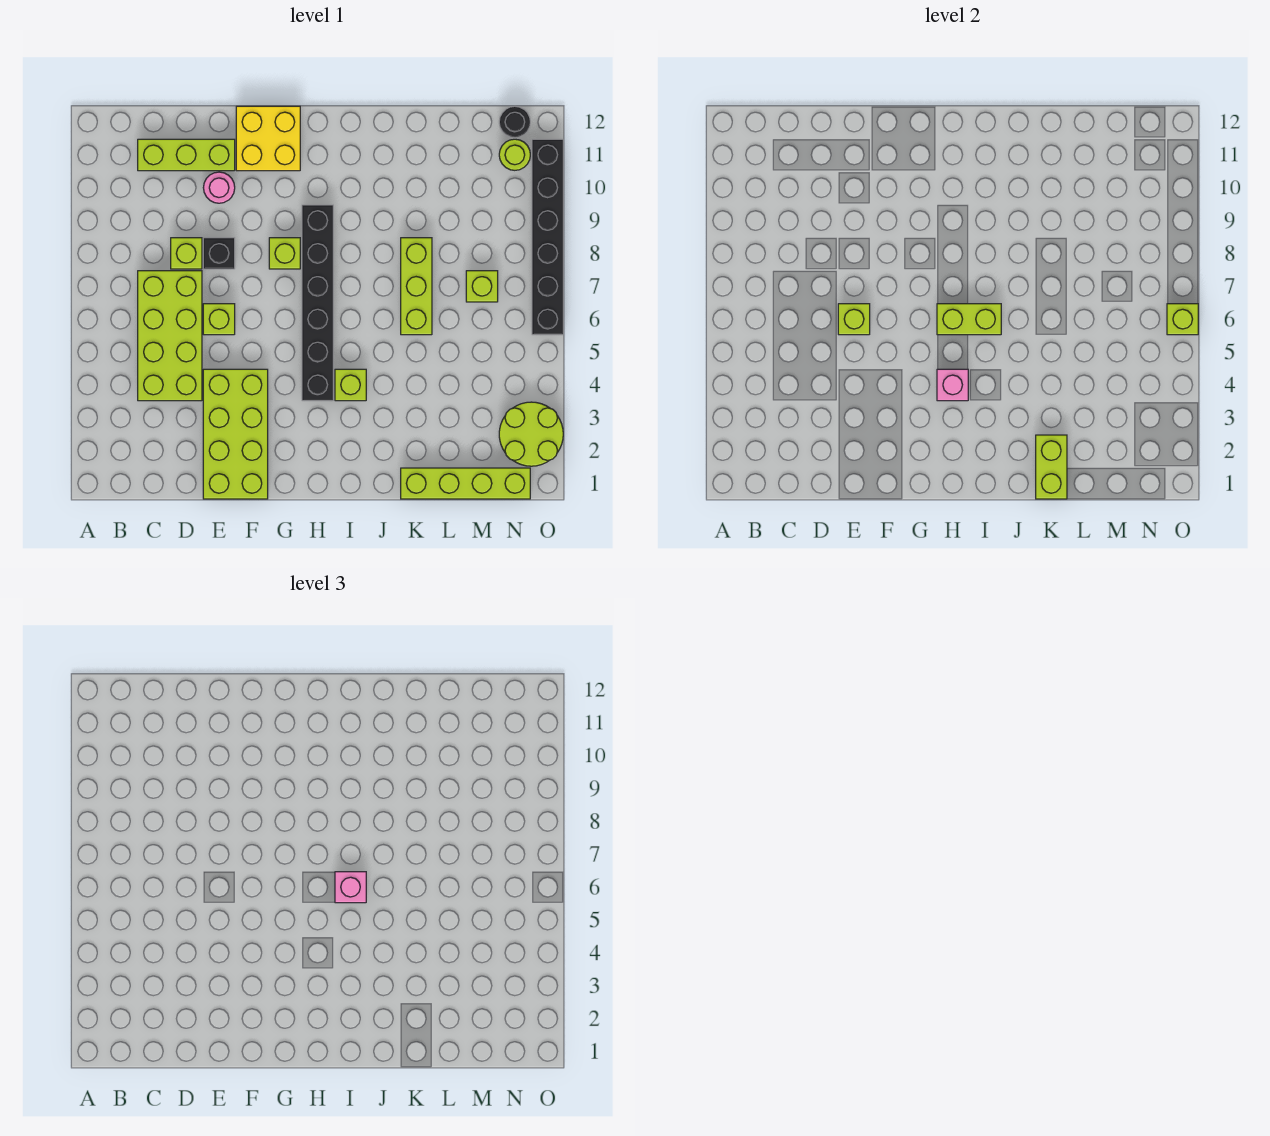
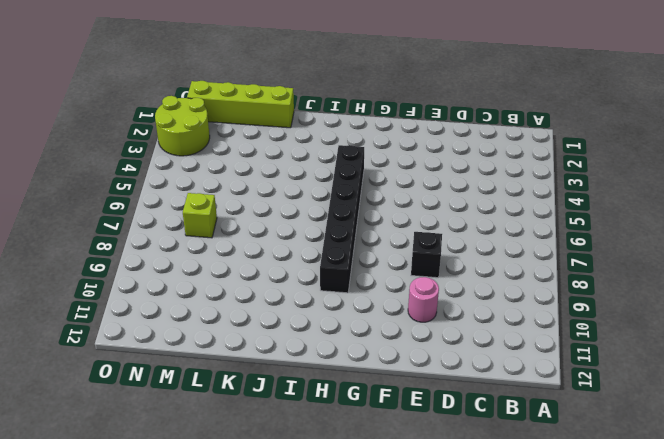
none -> lime 2x4 brick [138,271,202,401]
none -> lime 1x3 brick [138,139,235,171]
none -> lime 1x1 brick [171,238,202,269]

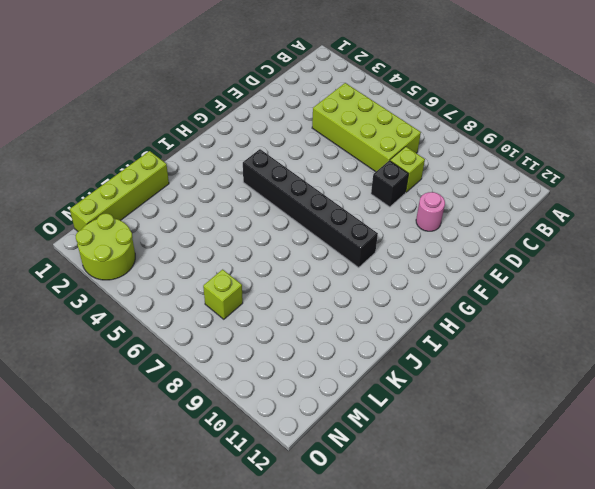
none -> lime 1x3 brick [138,139,235,171]
none -> lime 2x4 brick [203,369,268,499]
none -> lime 1x1 brick [203,304,235,335]

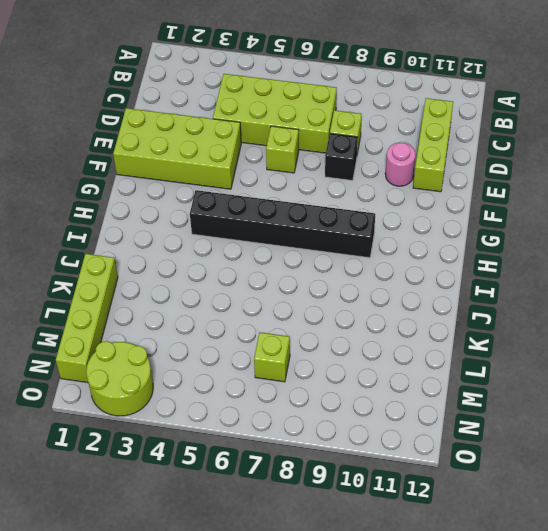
none -> yellow 2x2 brick [236,106,300,171]
none -> lime 1x1 brick [269,238,300,269]
none -> lime 1x1 brick [335,369,366,401]

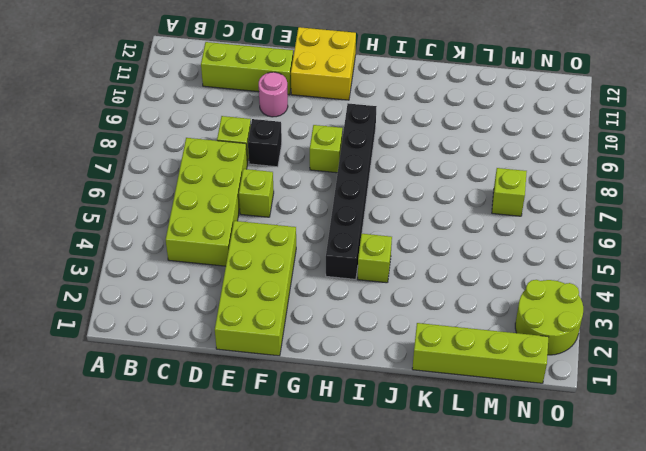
none -> lime 1x3 brick [401,238,432,335]
none -> lime 1x1 round brick [499,139,530,170]
none -> black 1x1 round brick [499,106,530,138]

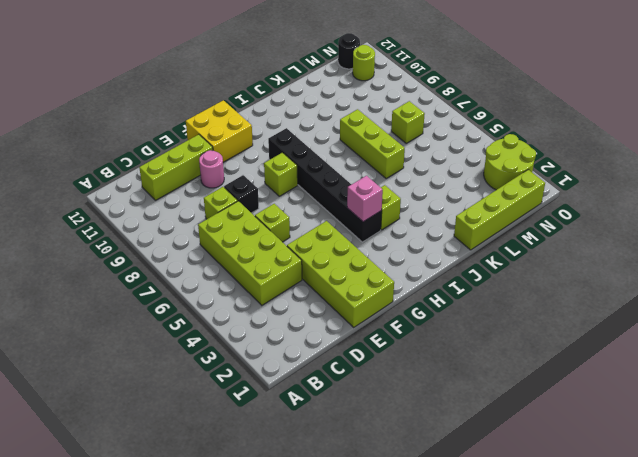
none -> black 1x6 brick [532,139,563,335]
none -> lime 1x1 brick [838,304,870,335]
none -> lime 1x2 brick [937,304,1001,335]

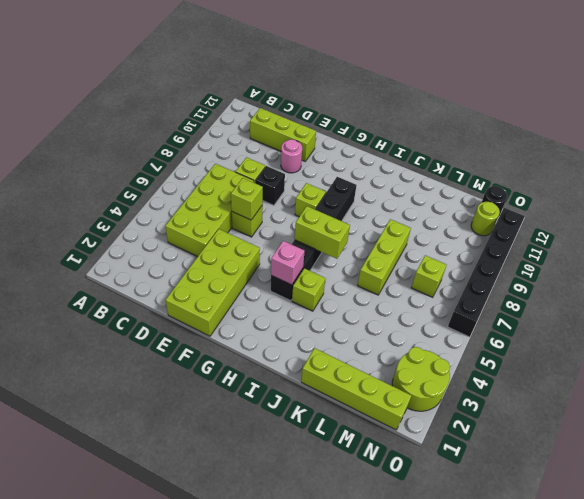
none -> yellow 2x2 brick [236,106,300,171]
none -> lime 1x2 brick [1036,435,1067,499]
none -> lime 1x1 brick [1167,304,1198,335]

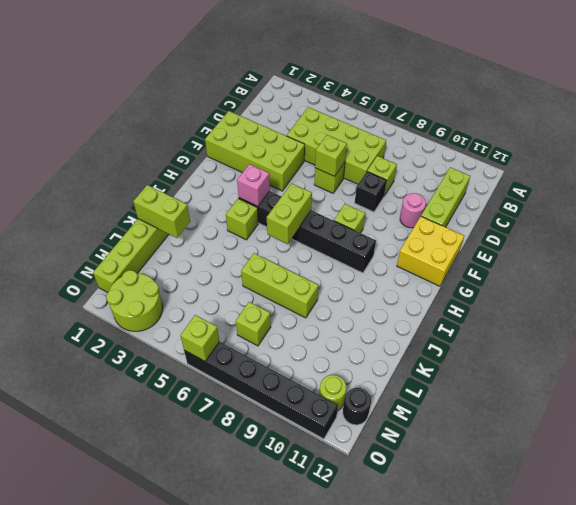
none -> pink 1x1 brick [335,872,366,903]

